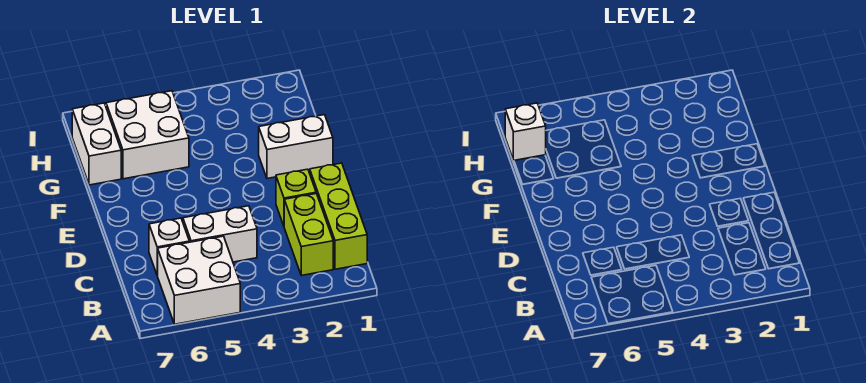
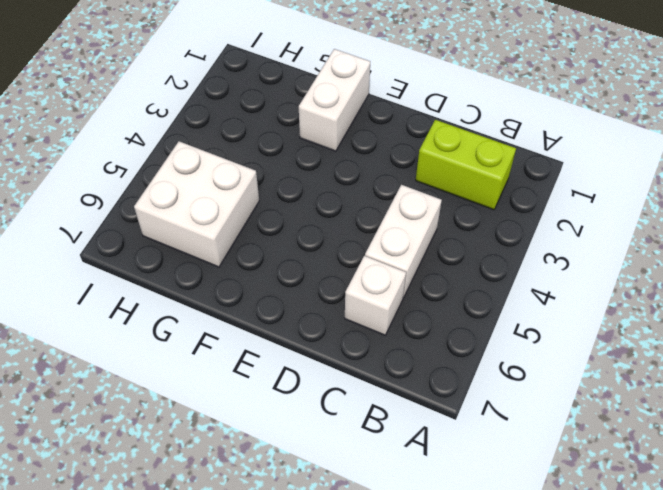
none -> white 2x2 brick [158,236,240,324]
none -> lime 1x3 brick [310,163,367,269]

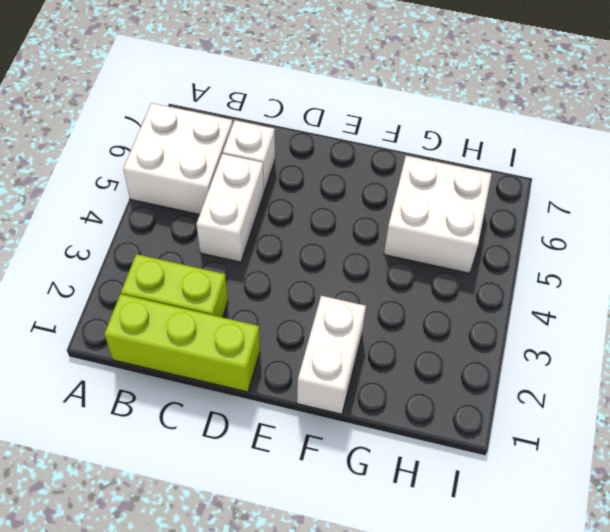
none -> lime 1x1 brick [276,169,316,226]
none -> white 1x2 brick [72,103,121,185]

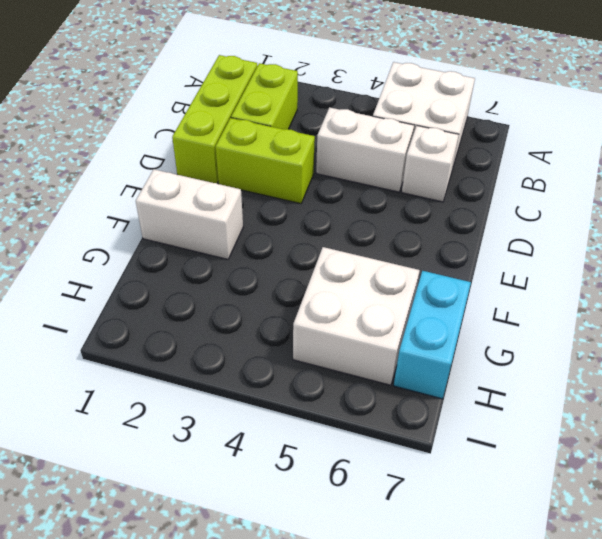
lime 1x2 brick [215,118,315,204] -> lime 1x1 brick [276,169,316,226]
cyan 1x2 brick [394,271,471,399] -> white 1x2 brick [72,103,121,185]
none -> white 1x1 brick [505,103,546,161]

